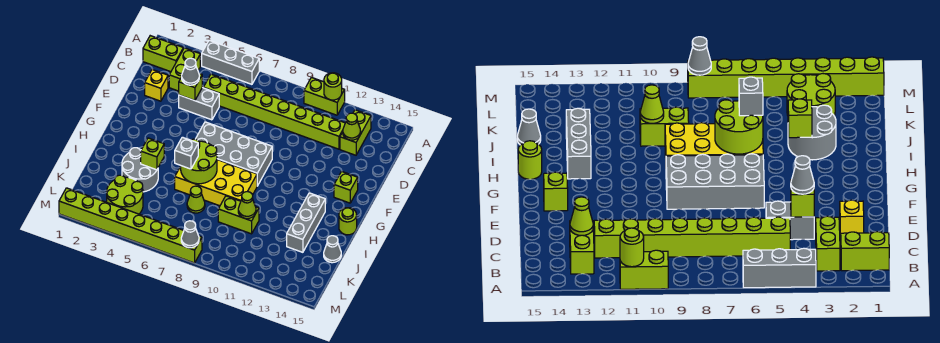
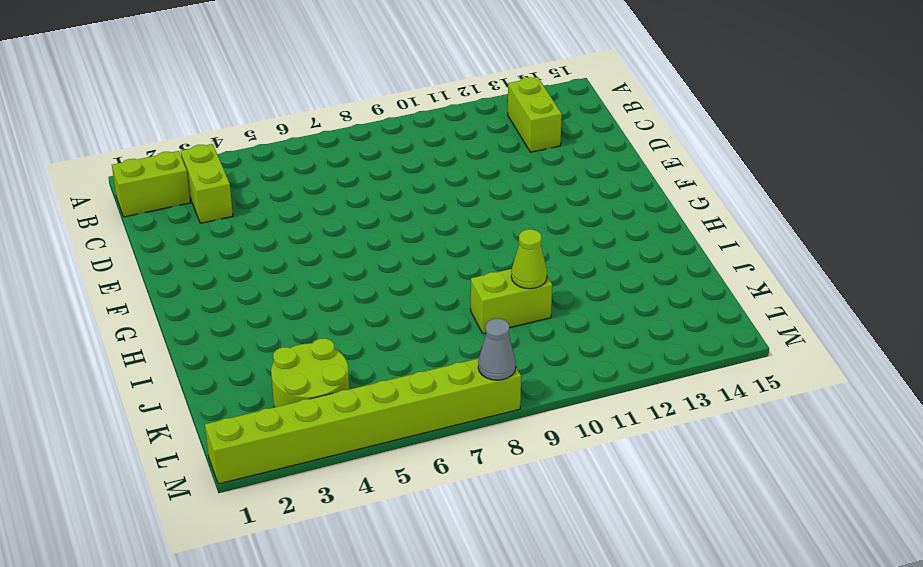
none -> grey 1x3 brick [202,40,259,84]
none -> lime 1x2 brick [304,77,345,115]
none -> lime 1x8 brick [203,74,345,149]

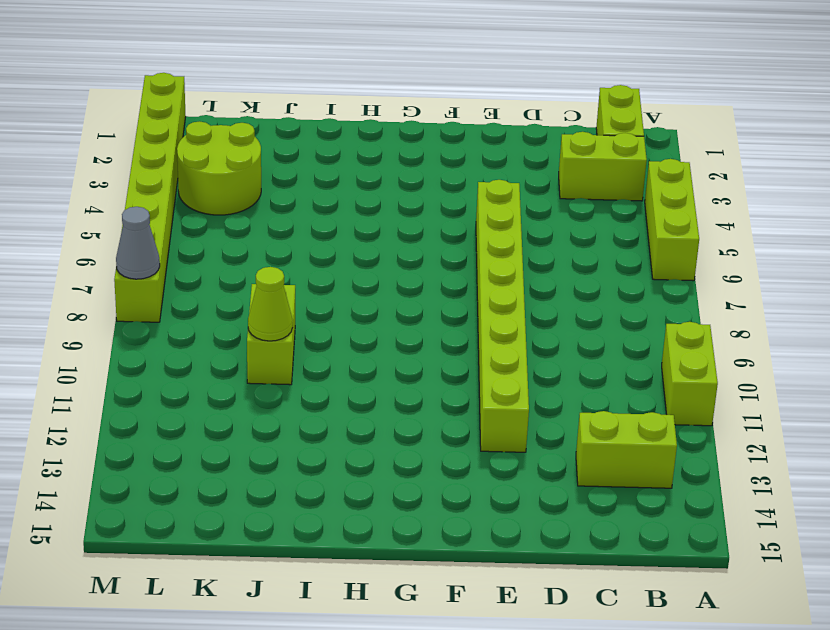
lime 1x3 brick [645,159,699,281] -> grey 1x3 brick [202,40,259,84]
lime 1x8 brick [476,180,529,452] -> lime 1x8 brick moved to [203,74,345,149]
none -> yellow 1x1 brick [145,69,168,101]
none -> grey 1x2 brick [179,88,219,120]
none -> grey 2x4 brick [196,122,272,186]

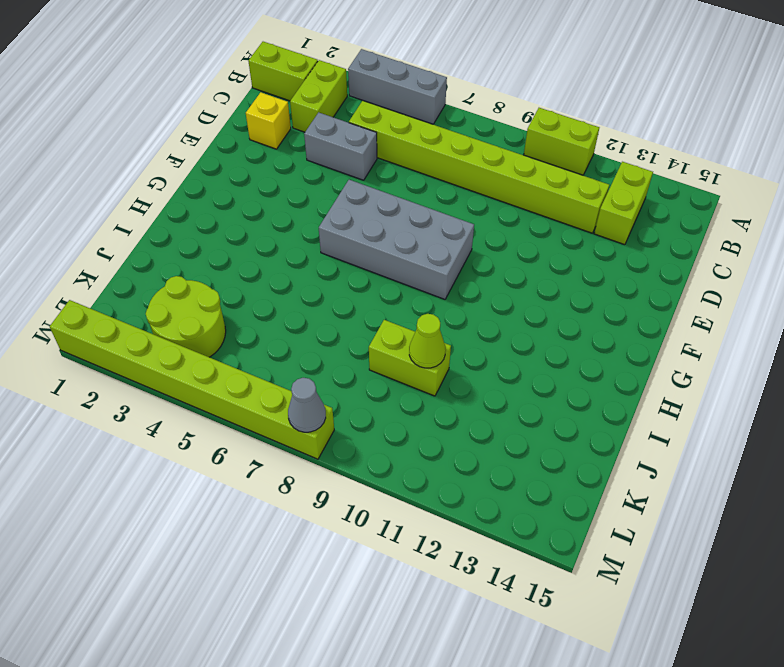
none -> lime 1x1 brick [334,171,358,203]
none -> yellow 2x4 brick [175,160,257,206]
none -> grey 1x3 brick [287,193,325,252]

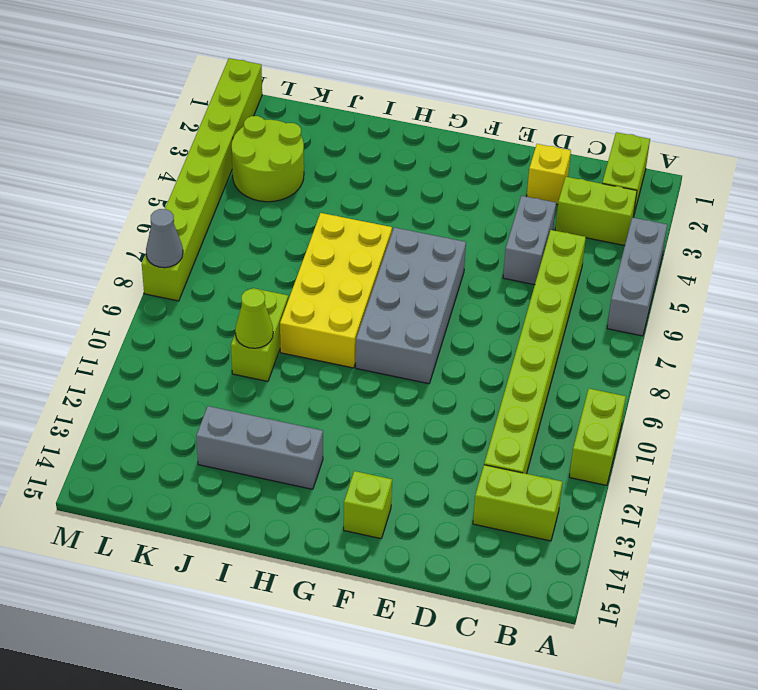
none -> lime 1x1 round brick [339,208,357,235]
none -> grey 2x2 round brick [122,148,158,192]
none -> lime 1x1 cone [187,186,205,213]

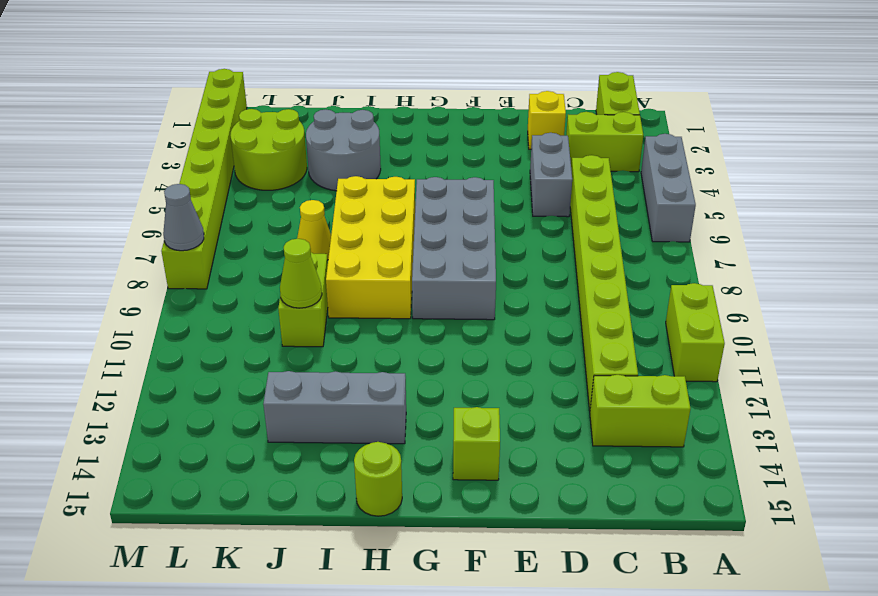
yellow 1x1 cone [297,200,331,260] -> lime 1x1 cone [187,186,205,213]
none -> grey 1x1 cone [324,236,341,263]
none -> lime 1x1 round brick [324,73,342,100]
none -> lime 1x1 cone [343,113,361,140]

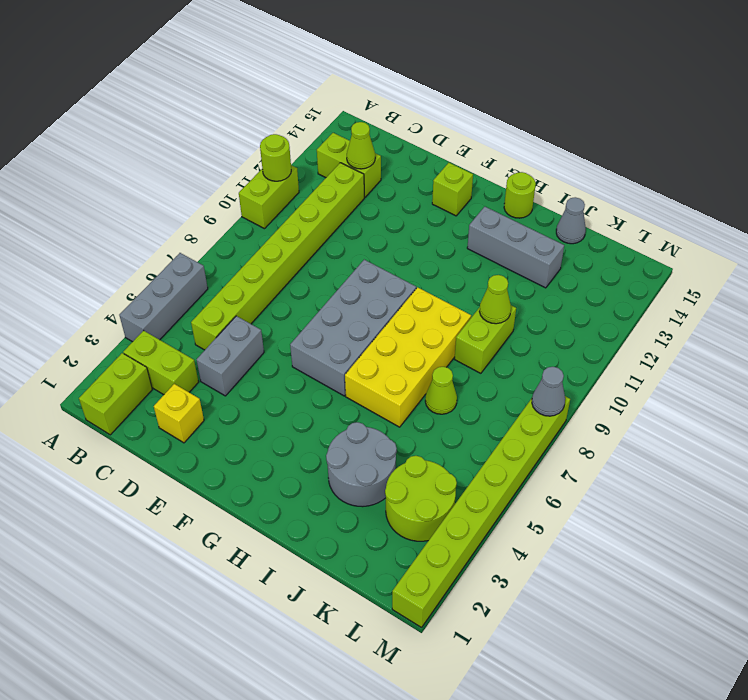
none -> lime 1x1 brick [179,74,202,101]
none -> lime 2x2 round brick [181,139,217,184]
none -> lime 1x1 brick [141,138,164,170]

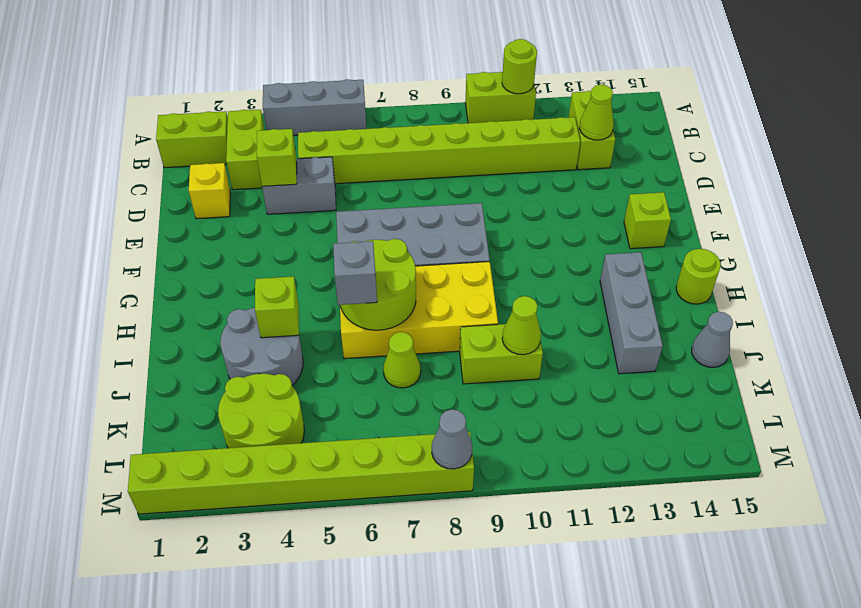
none -> grey 1x1 cone [182,58,199,85]

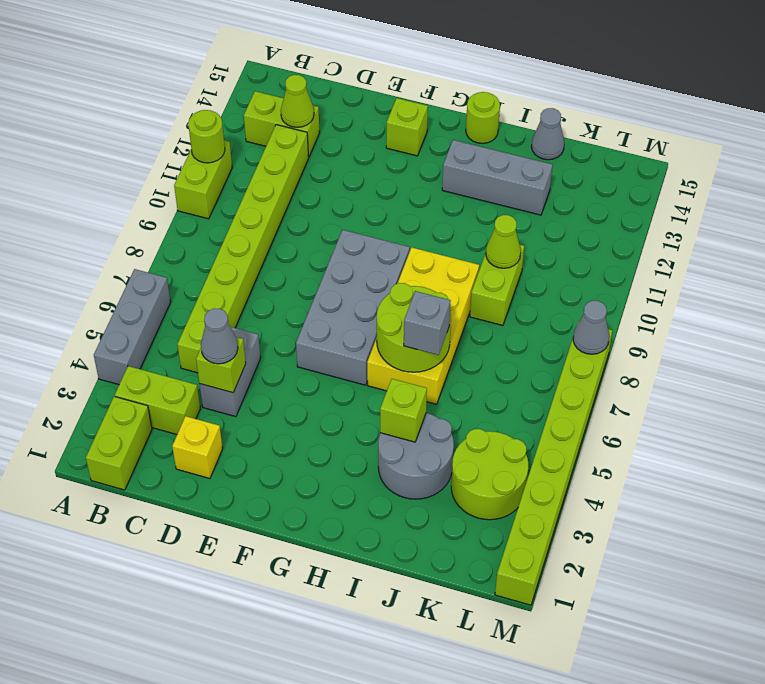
none -> lime 1x1 cone [187,186,205,213]

